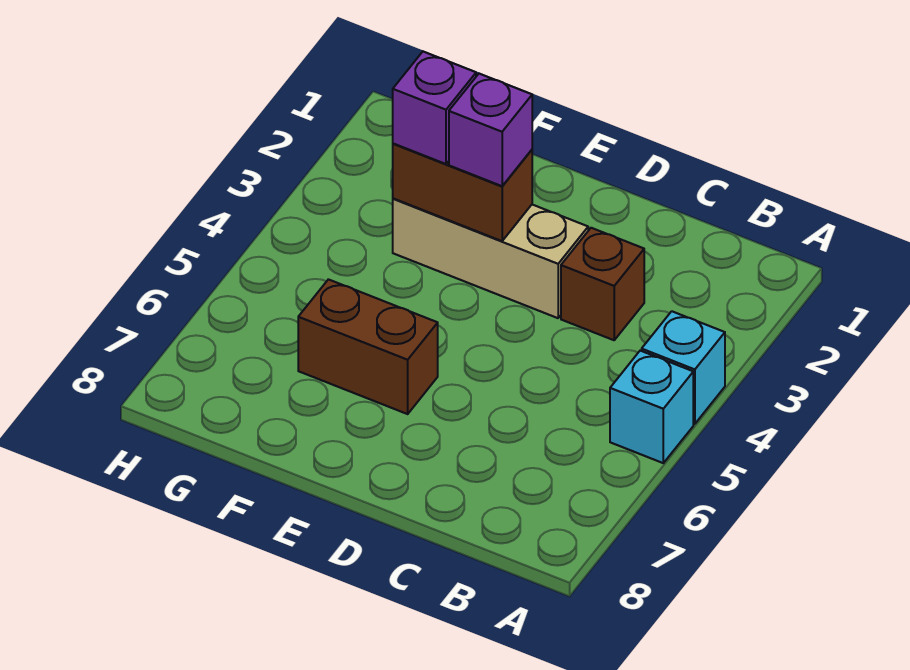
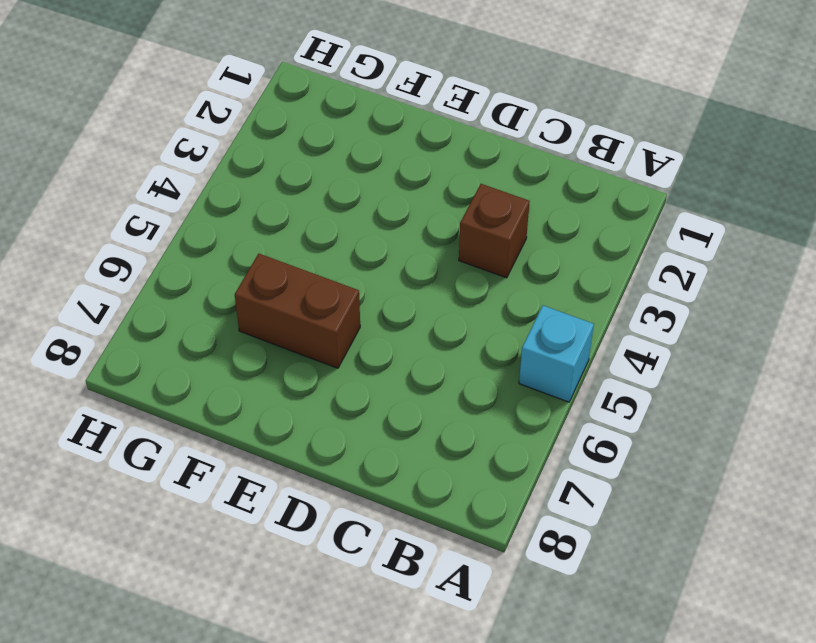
none -> cyan 1x1 brick [642,311,725,424]
none -> tan 1x3 brick [393,198,588,318]

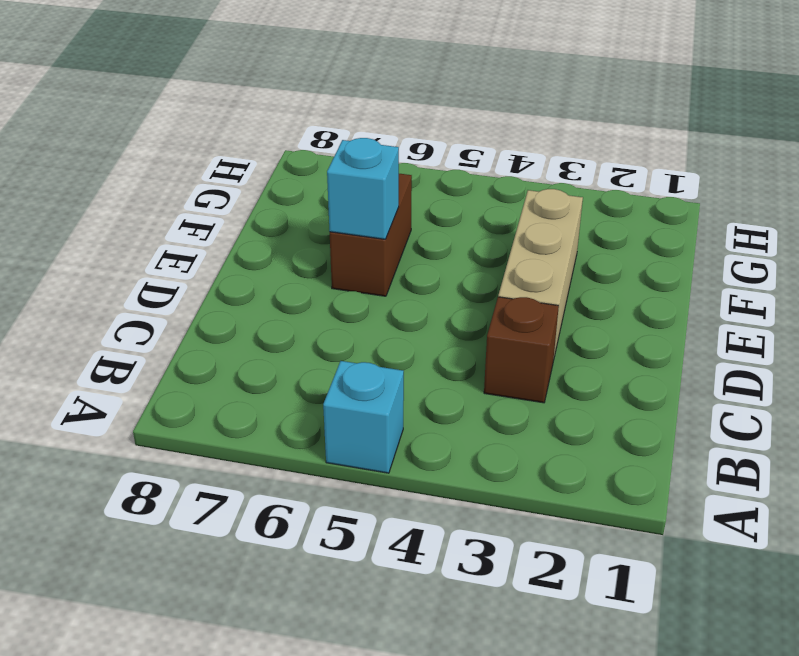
cyan 1x1 brick [327,138,399,239] -> cyan 1x1 brick moved to [642,311,725,424]
none -> brown 1x2 brick [393,144,532,241]
none -> purple 1x1 brick [449,74,532,186]

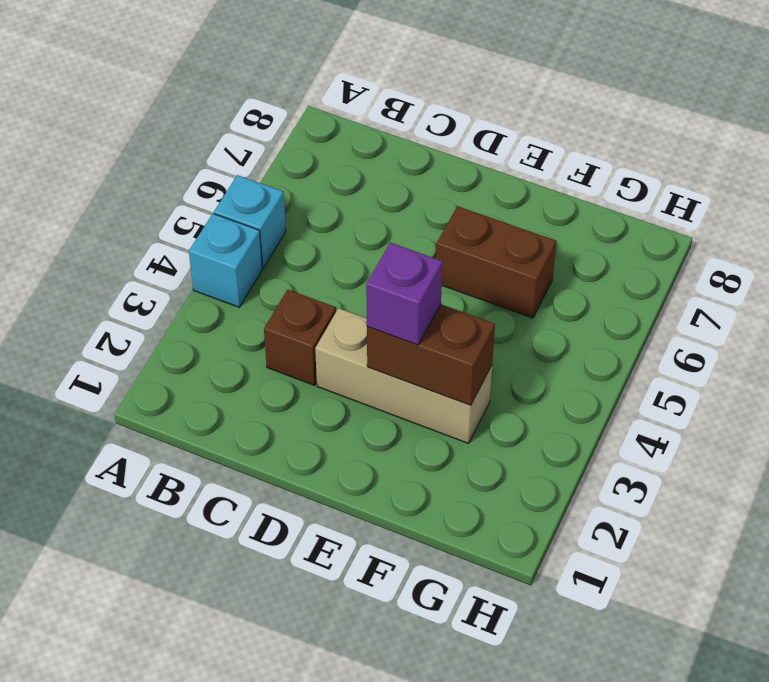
none -> purple 1x1 brick [393,52,476,164]

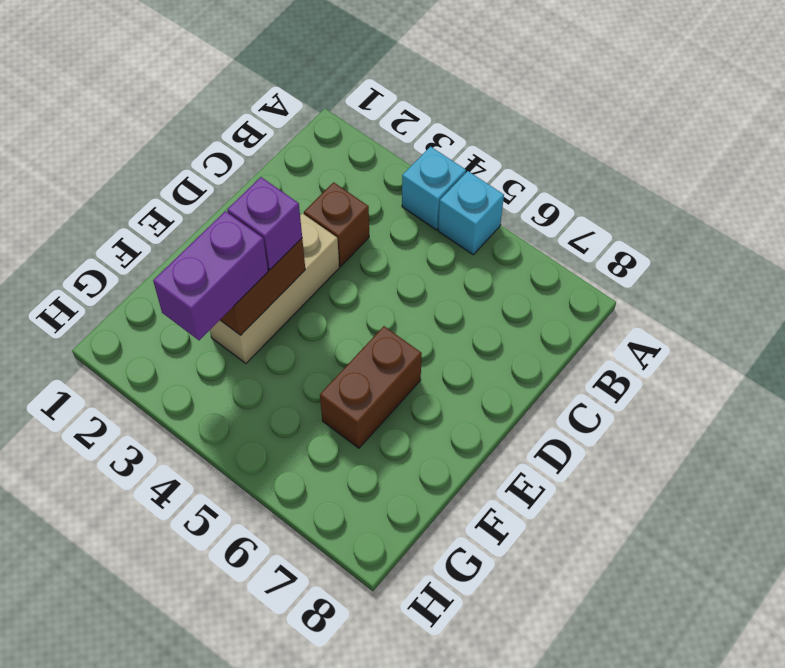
purple 1x2 brick [153,211,268,340] -> purple 1x1 brick [393,52,476,164]

